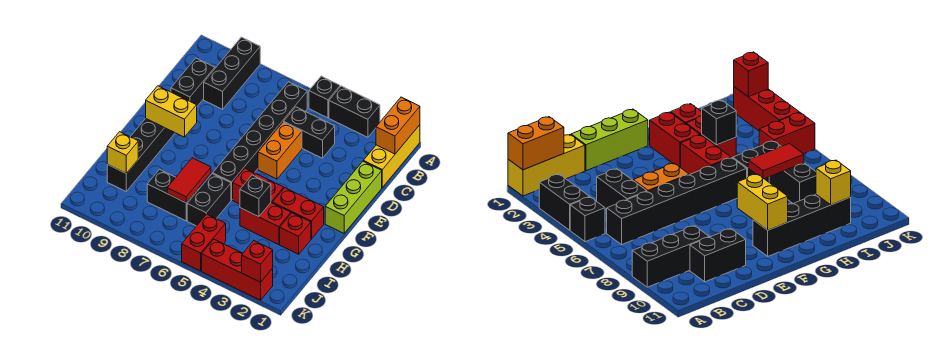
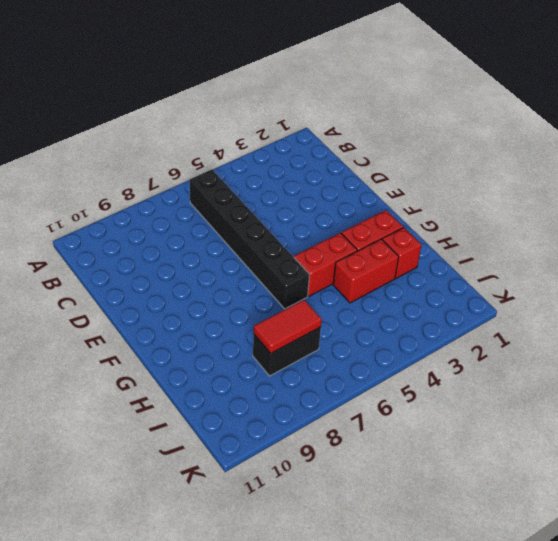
red 1x2 tile [254,300,322,353] -> red 1x2 tile turned to [167,158,211,203]
none -> yellow 1x3 brick [364,125,420,187]
none -> black 1x2 brick [329,86,380,137]
none -> black 1x1 brick [309,76,340,118]

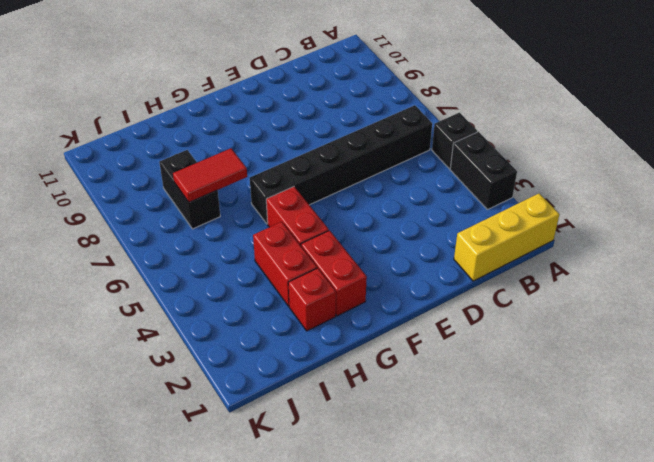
none -> black 1x3 brick [204,37,260,109]
none -> black 1x2 brick [284,107,335,158]
none -> black 1x2 brick [171,58,215,106]

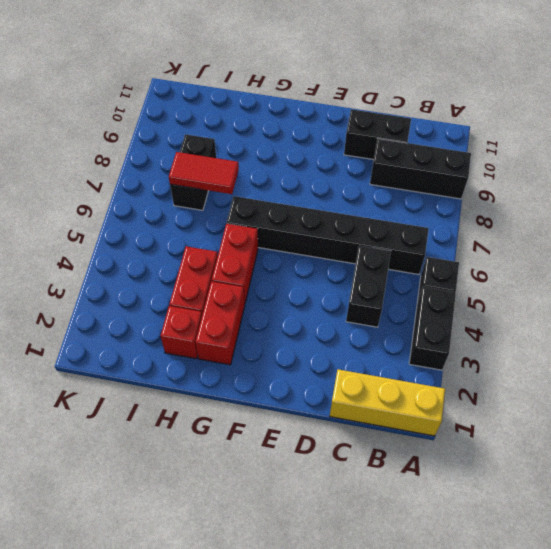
none -> lime 1x3 brick [325,161,382,233]
none -> orange 1x2 brick [258,122,302,179]
none -> black 1x4 brick [107,119,175,191]

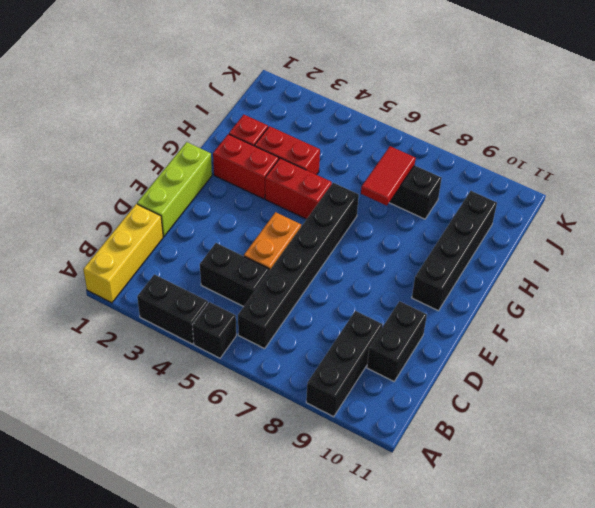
none -> black 1x2 brick [187,174,231,226]
none -> red 1x2 brick [182,214,226,271]
none -> red 1x3 brick [202,239,273,300]

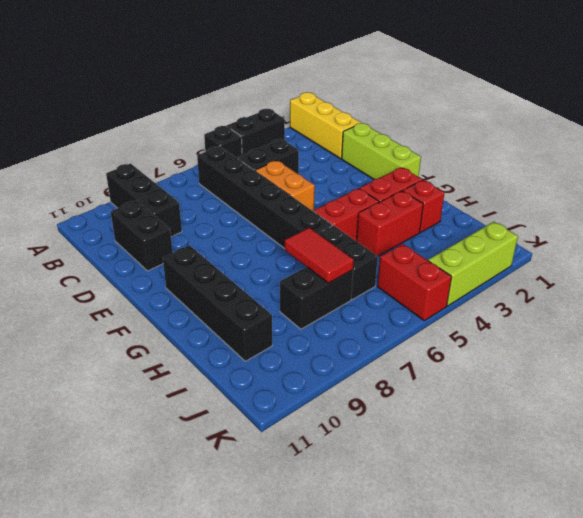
lime 1x3 brick [428,222,518,306] -> red 1x3 brick [202,239,273,300]
none -> orange 1x2 brick [376,97,420,154]
none -> yellow 1x2 brick [146,86,197,137]
none -> black 1x1 brick [240,175,271,217]

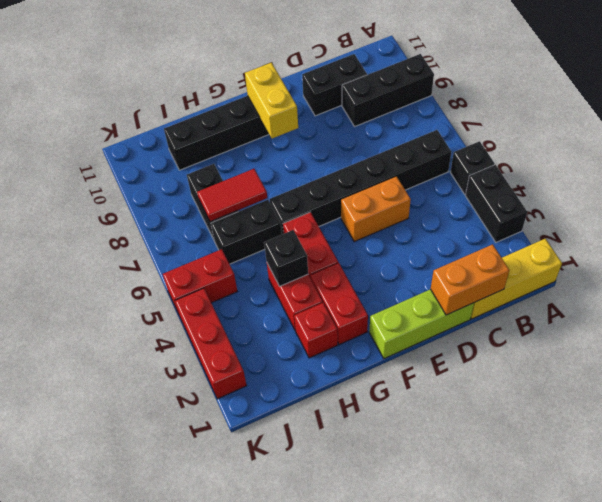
orange 1x2 brick [431,244,509,315] -> orange 1x2 brick moved to [376,97,420,154]
none -> black 1x2 brick [284,107,335,158]
none -> yellow 1x1 brick [107,132,138,173]
none -> red 1x1 brick [242,241,273,282]

